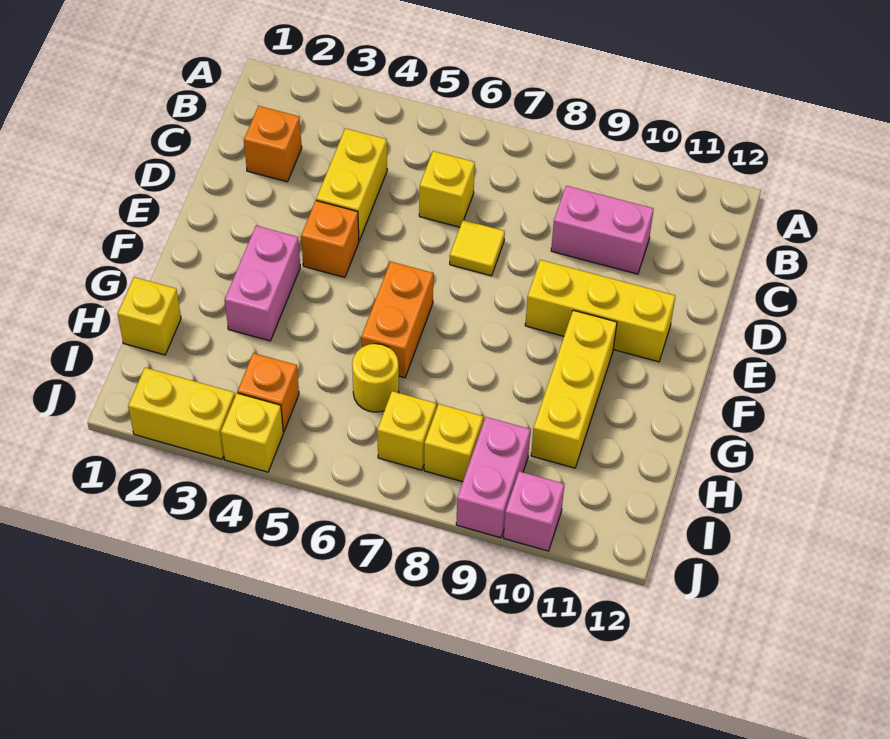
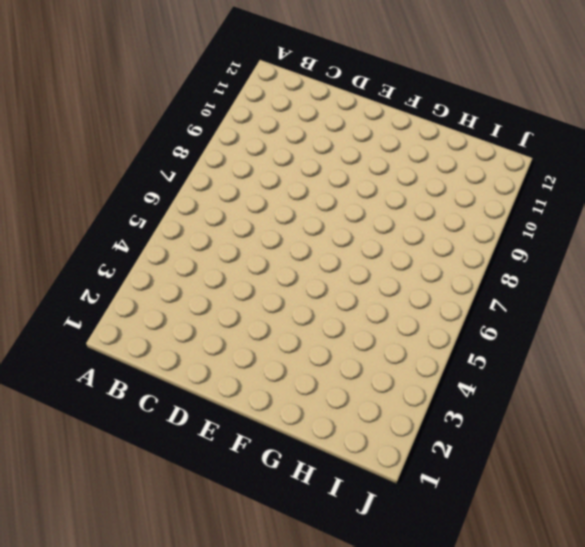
none -> orange 1x1 brick [244,106,302,182]
none -> yellow 1x2 brick [316,128,387,241]
none -> yellow 1x1 brick [419,151,475,227]

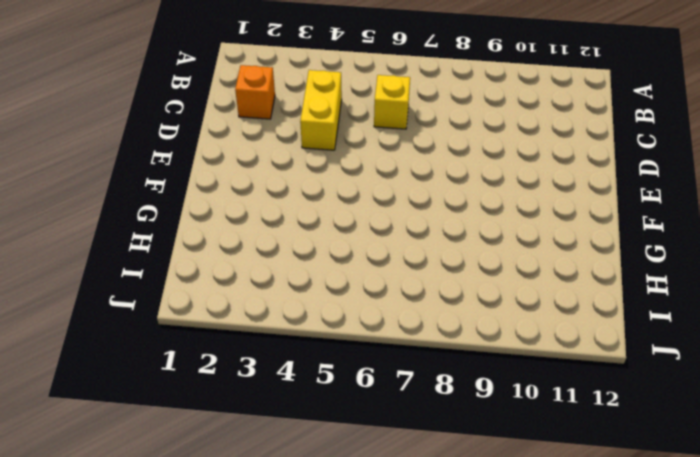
none -> pink 1x2 brick [551,186,654,274]
none -> yellow 1x1 tile [450,220,505,276]
none -> orange 1x1 brick [301,201,359,277]

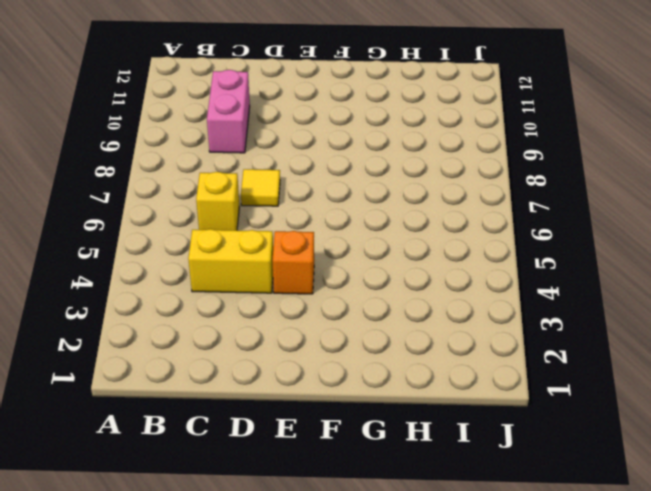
none -> orange 1x1 brick [244,106,302,182]
none -> yellow 1x3 brick [525,260,675,362]
none -> pink 1x2 brick [225,226,300,341]

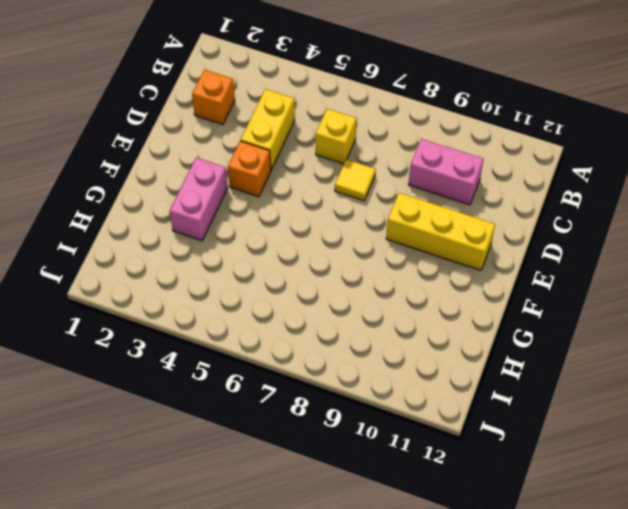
none -> orange 1x2 brick [361,262,433,378]
none -> yellow 1x3 brick [531,310,617,468]
none -> yellow 1x1 brick [118,277,181,355]

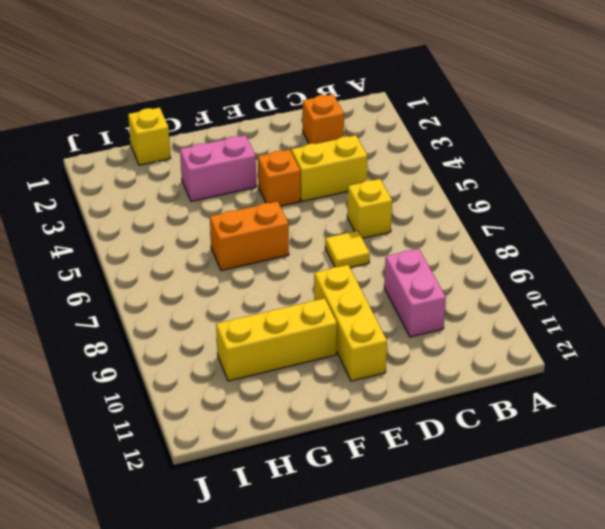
none -> yellow 1x1 round brick [352,344,399,412]
none -> orange 1x1 brick [238,353,299,432]
none -> yellow 1x1 brick [377,391,436,470]

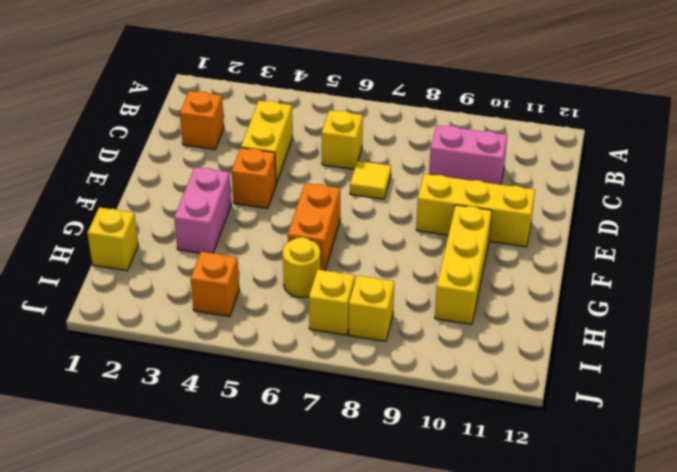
none -> pink 1x2 brick [456,417,531,538]
none -> yellow 1x2 brick [128,368,235,459]
none -> yellow 1x1 brick [221,393,283,472]

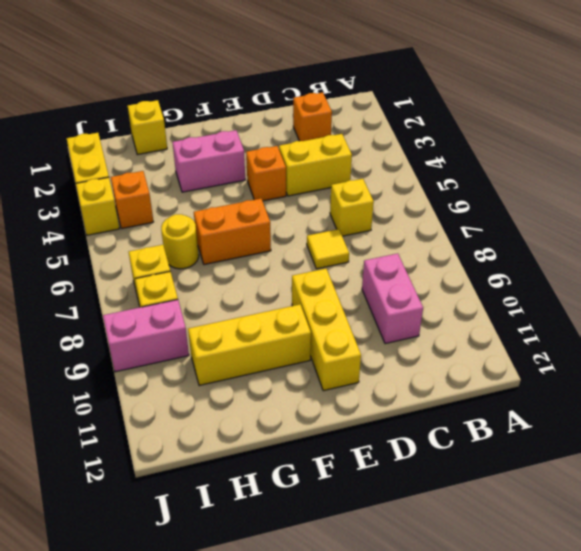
none -> pink 1x1 brick [504,471,564,551]

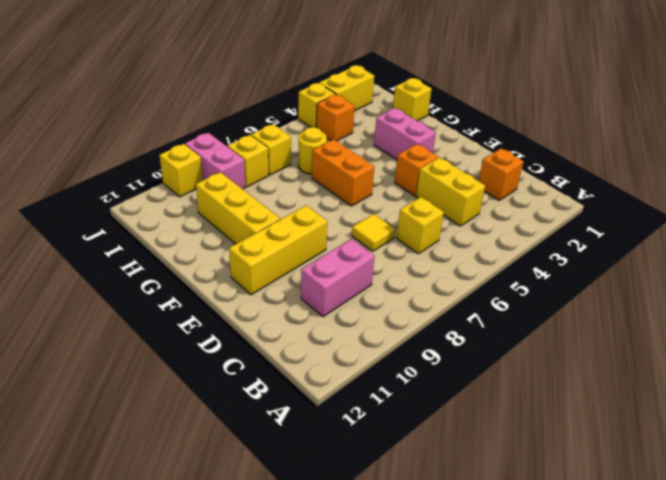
yellow 1x1 brick [160,144,203,197] -> pink 1x1 brick [504,471,564,551]

